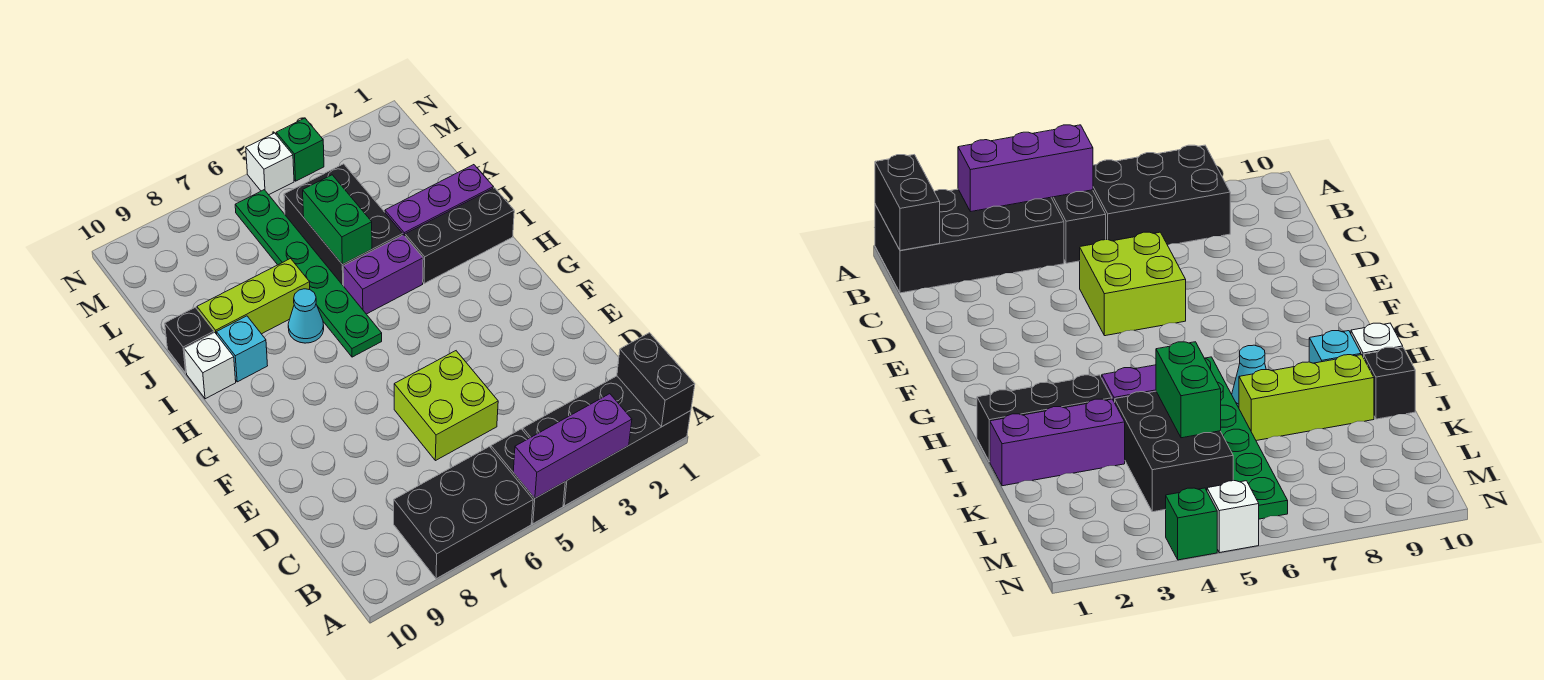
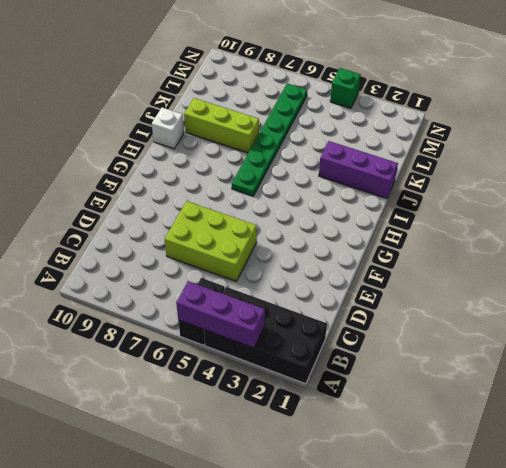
lime 2x3 brick [165,201,257,281] -> lime 2x2 brick [394,351,498,461]
none -> black 2x3 brick [394,447,533,579]
none -> black 1x3 brick [405,188,514,283]
none -> purple 1x2 brick [343,235,423,314]

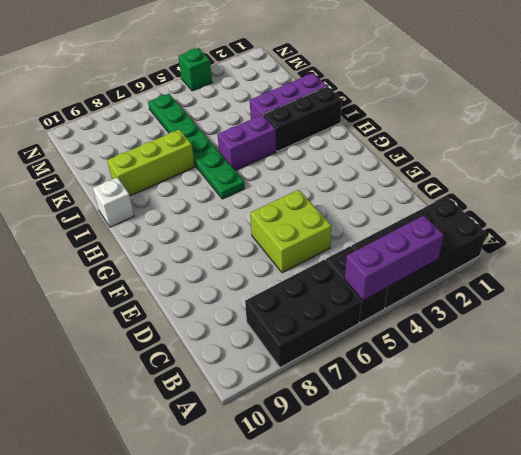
none -> cyan 1x1 cone [288,289,324,343]
none -> cyan 1x1 brick [217,316,268,382]
none -> black 2x3 brick [284,164,403,286]

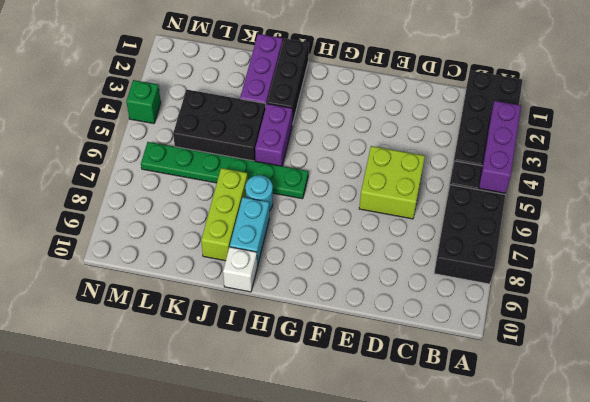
cyan 1x1 round brick [245,175,273,211] -> cyan 1x1 cone [288,289,324,343]
cyan 1x2 brick [230,197,269,266] -> cyan 1x1 brick [217,316,268,382]
none -> black 1x1 brick [165,307,214,373]
none -> white 1x1 brick [246,133,294,195]
none -> black 1x2 brick [617,333,695,427]

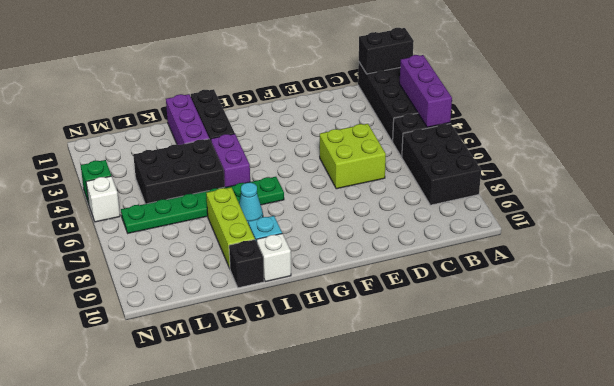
none -> green 1x2 brick [303,175,372,264]

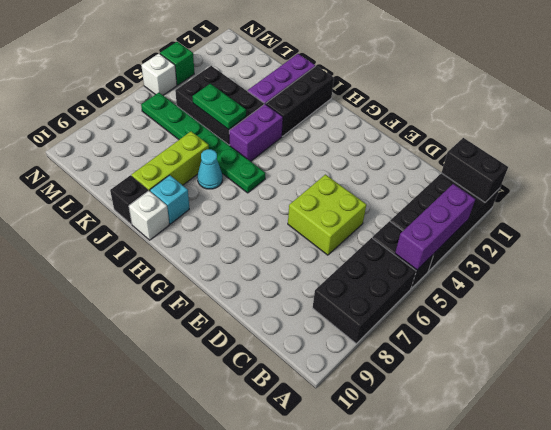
green 1x2 plate [192,84,246,130] -> green 1x2 brick [303,175,372,264]

